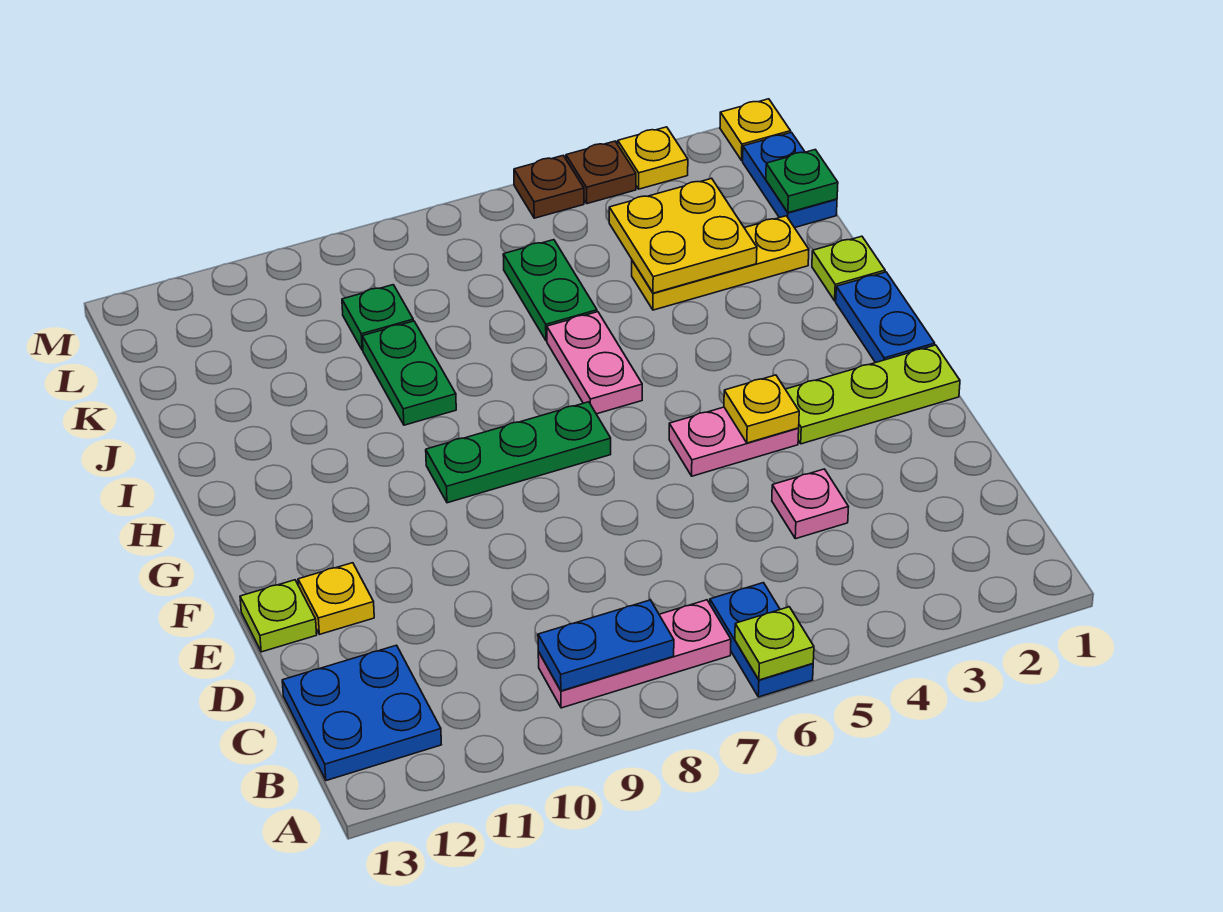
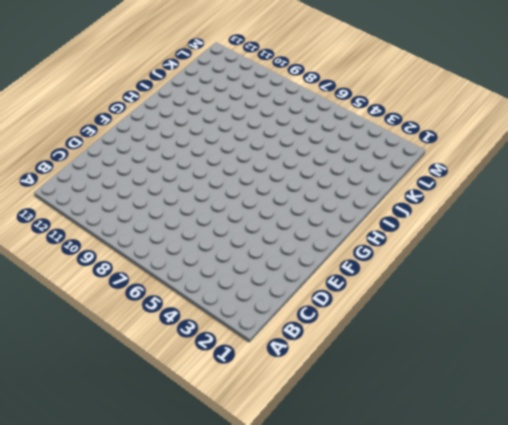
none -> blue 1x2 plate [710,583,813,697]
none -> pink 1x3 plate [538,600,731,708]
none -> blue 2x2 plate [282,645,441,781]

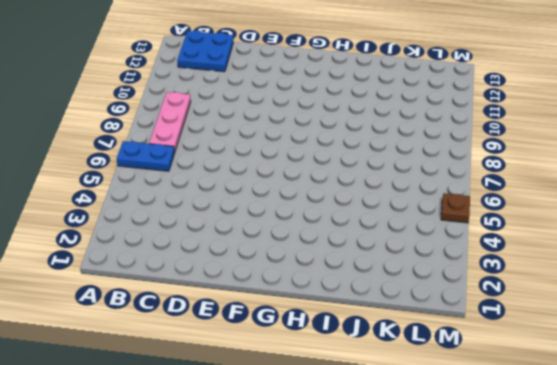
none -> pink 1x1 plate [772,469,848,539]
none -> yellow 1x1 plate [298,563,374,634]
none -> lime 1x1 plate [240,580,317,652]

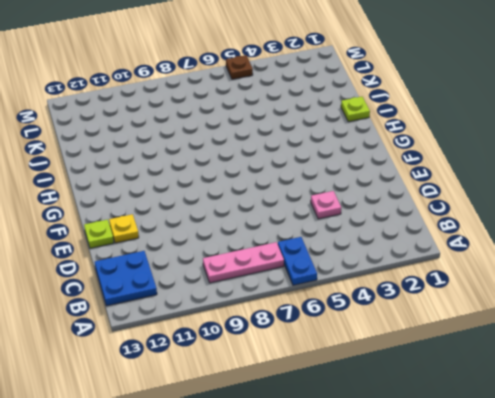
none -> lime 1x3 plate [785,345,960,444]
none -> pink 1x2 plate [669,407,799,476]
none -> blue 1x2 plate [836,272,935,363]

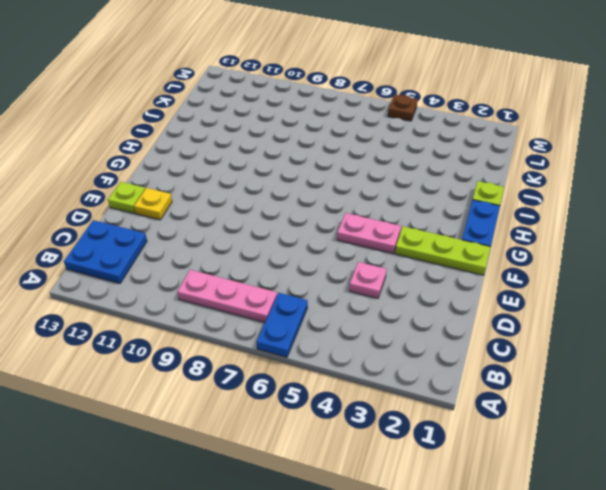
none -> green 1x3 plate [426,402,611,503]
none -> pink 1x2 plate [547,312,642,414]
none -> green 1x2 plate [362,321,456,425]

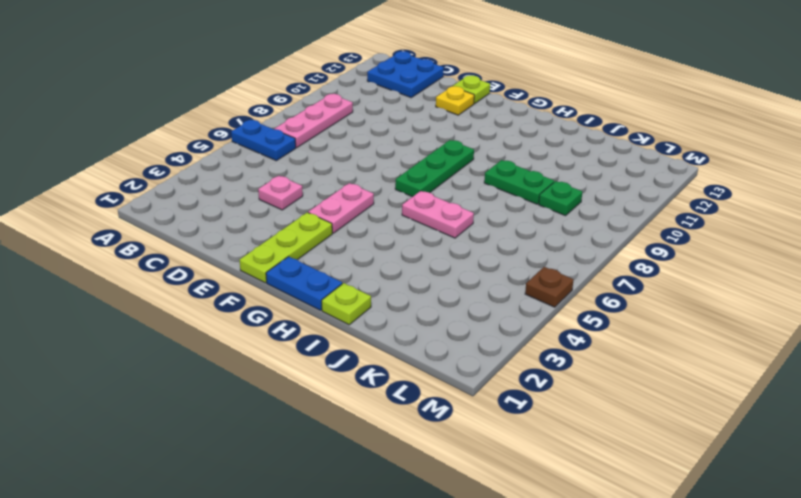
none -> yellow 1x3 plate [632,216,809,310]
none -> green 1x2 plate [503,240,597,341]
none -> blue 1x2 plate [743,133,837,228]

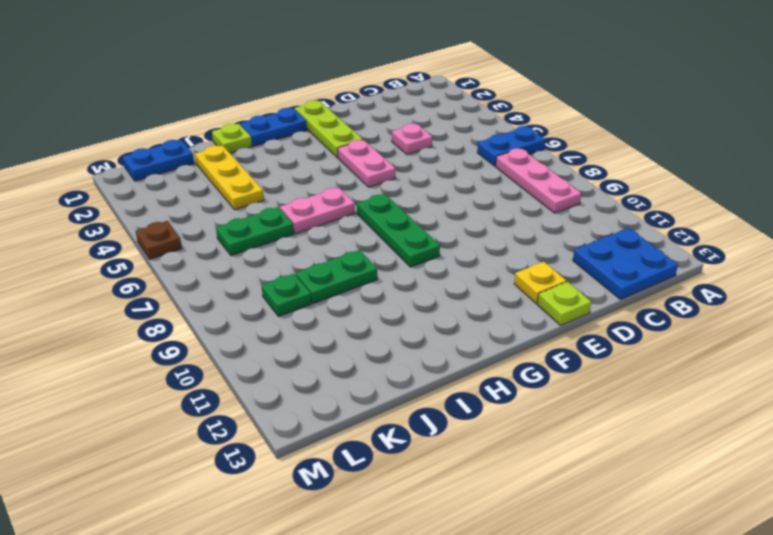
none -> yellow 1x1 plate [720,99,791,161]
none -> yellow 1x1 plate [618,127,688,189]
none -> brown 1x1 plate [566,141,636,204]

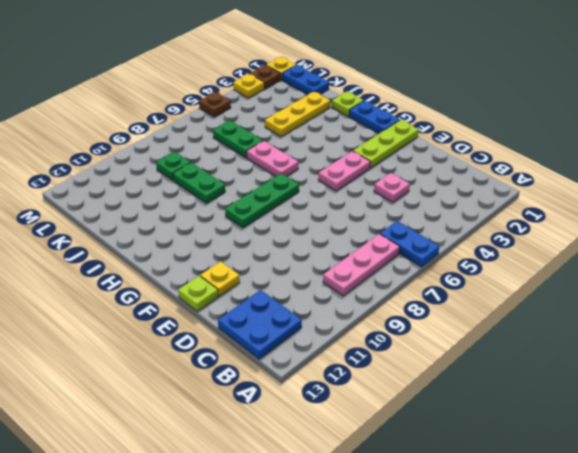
brown 1x1 plate [250,65,280,89] -> brown 1x1 plate moved to [566,141,636,204]
none -> lime 1x1 plate [735,607,814,680]
none -> blue 1x2 plate [538,600,674,691]
none -> yellow 1x1 plate [724,375,799,443]

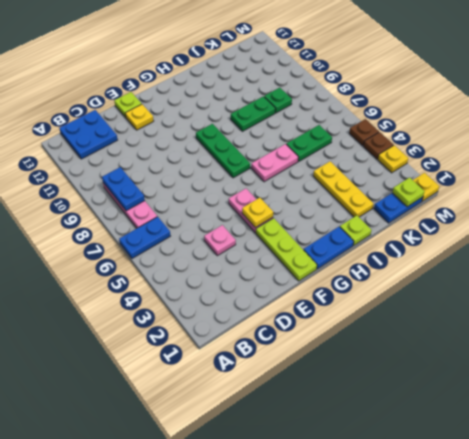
lime 1x1 plate [392,177,425,207] -> lime 1x1 plate moved to [735,607,814,680]
none -> yellow 2x2 plate [609,178,757,293]
none -> green 1x1 plate [766,150,838,213]

